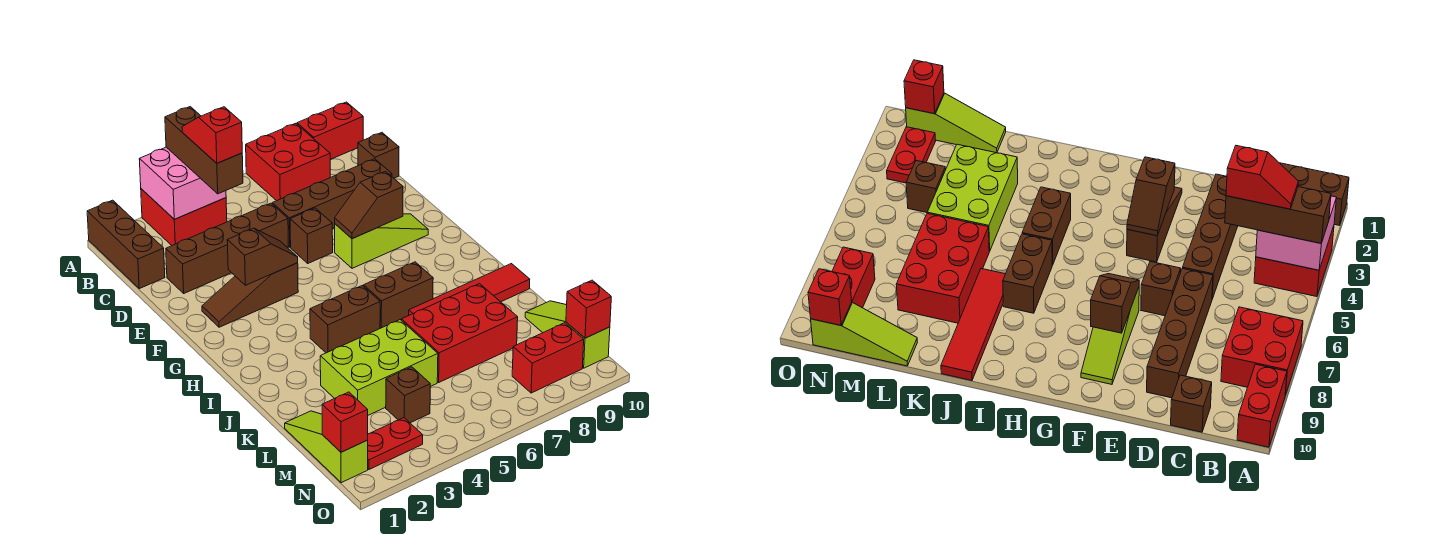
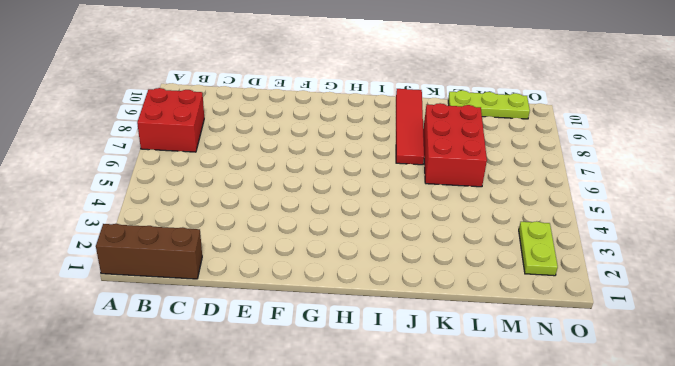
lime 1x3 plate [448,90,530,119] -> lime 1x3 slope [525,301,610,368]
lime 1x2 plate [519,221,558,276] -> red 1x2 plate [368,418,423,469]
none -> red 2x2 brick [141,189,227,245]
none -> red 1x2 brick [297,102,363,160]
none -> brown 1x1 brick [358,133,399,178]

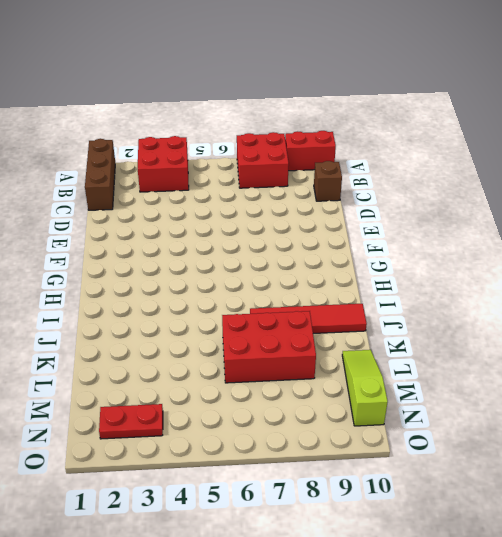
none -> brown 1x4 brick [166,203,288,293]
none -> brown 1x4 brick [272,159,392,247]
none -> brown 1x1 brick [290,208,333,263]

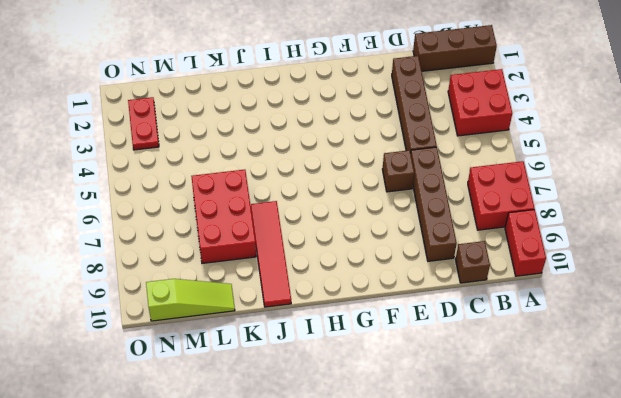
none -> brown 1x3 slope [202,263,298,327]
none -> lime 1x3 slope [335,214,428,268]
none -> brown 1x2 brick [310,286,380,353]

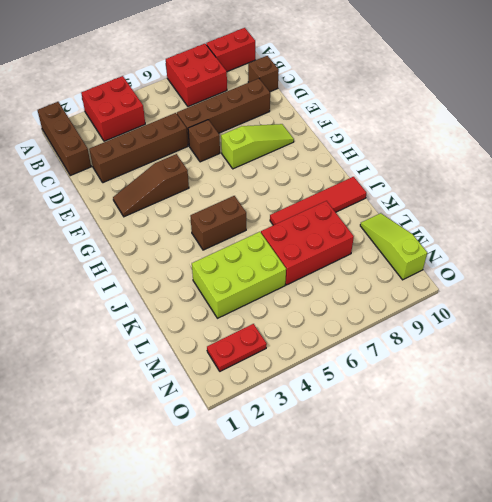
none -> brown 1x2 brick [364,262,433,328]
none -> lime 1x3 slope [285,411,368,483]
none -> brown 1x1 brick [386,367,430,423]

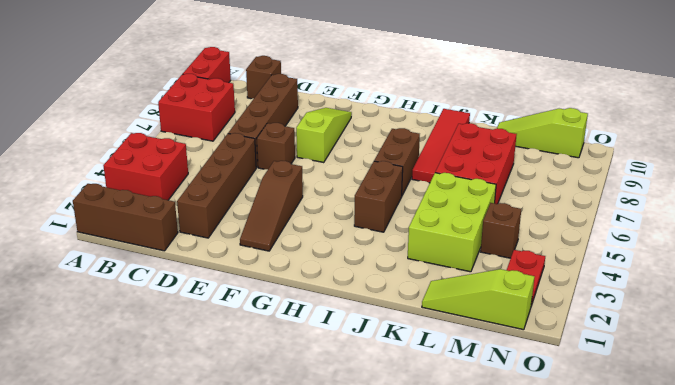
none -> red 1x2 brick [512,323,584,393]
none -> pink 2x2 brick [139,147,226,219]
none -> brown 1x2 slope [227,228,298,285]

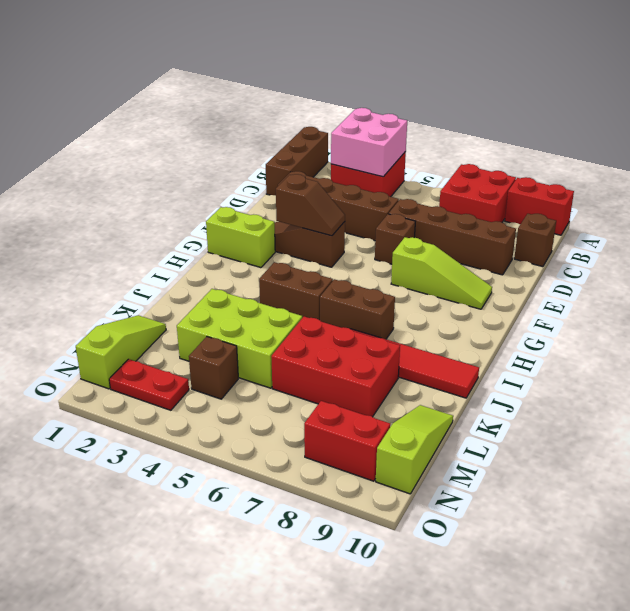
lime 1x2 brick [206,207,275,268] -> none
none -> brown 1x2 slope [335,171,403,239]
none -> red 1x1 brick [322,392,368,452]
none -> red 1x1 brick [566,280,611,338]

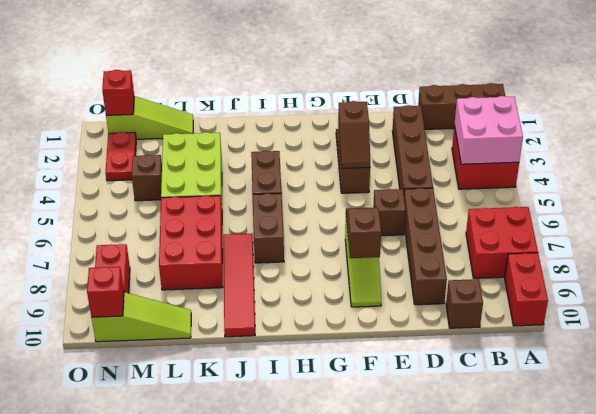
none -> brown 1x3 brick [165,107,243,194]
none -> red 1x2 slope [182,107,242,163]

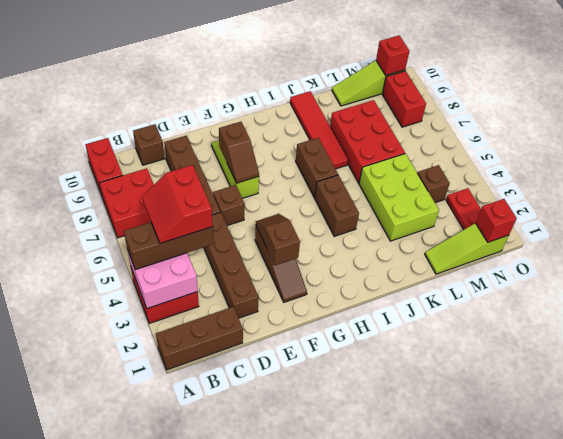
red 2x2 slope [142,165,213,243] -> red 1x2 slope [182,107,242,163]

